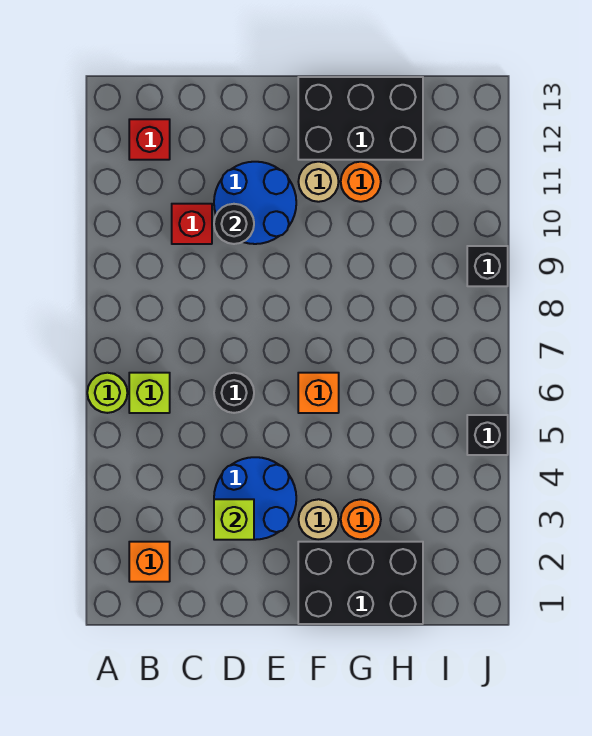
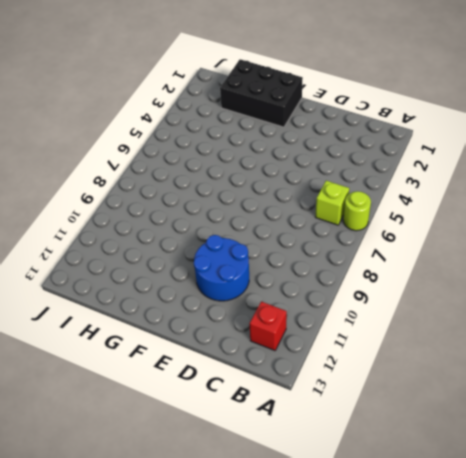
none -> orange 1x1 brick [129,542,170,582]
none -> red 1x1 brick [172,204,212,244]
none -> blue 2x2 round brick [214,457,296,540]

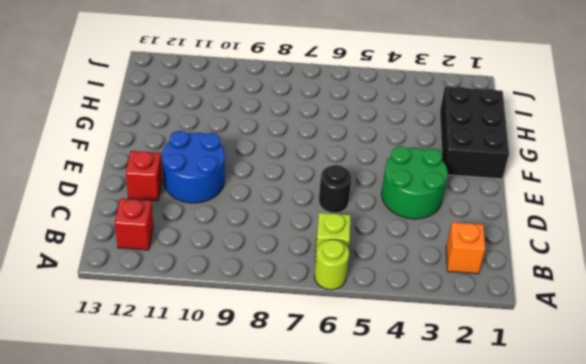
green 2x2 round brick [382,146,448,219] -> blue 2x2 round brick [214,457,296,540]
red 1x1 brick [126,151,162,201] -> red 1x1 brick moved to [172,204,212,244]
none -> tan 1x1 round brick [298,499,339,540]
none -> orange 1x1 brick [298,373,339,413]
none -> tan 1x1 round brick [298,162,339,202]

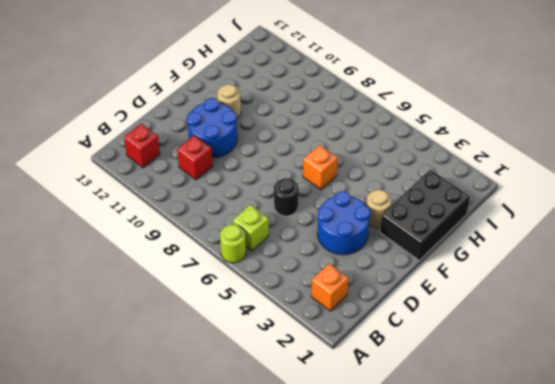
none -> black 2x3 brick [298,77,423,160]
none -> orange 1x1 round brick [341,499,381,540]
none -> orange 1x1 round brick [341,162,381,202]

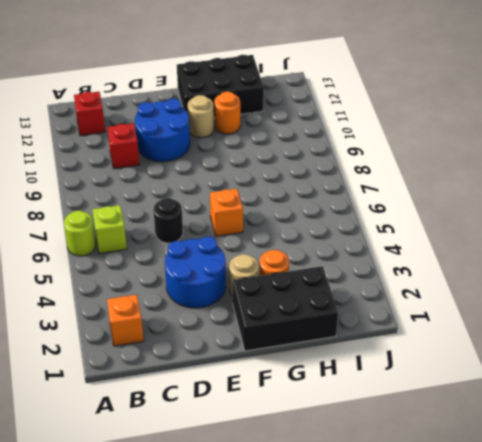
none -> black 1x1 brick [467,415,508,455]
none -> black 1x1 brick [467,246,508,286]
none -> lime 1x1 brick [214,499,254,540]

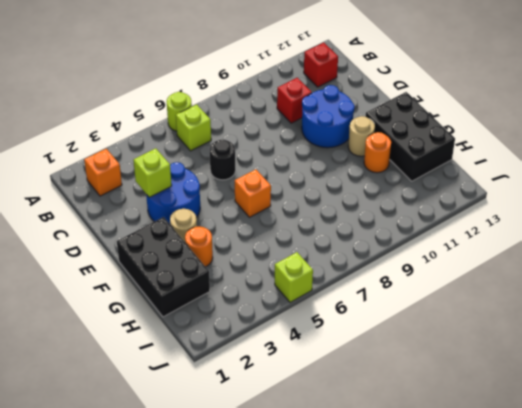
lime 1x1 brick [275,252,313,302] -> black 1x1 brick [467,415,508,455]
none -> black 1x1 brick [467,246,508,286]
none -> black 1x1 round brick [214,204,254,244]

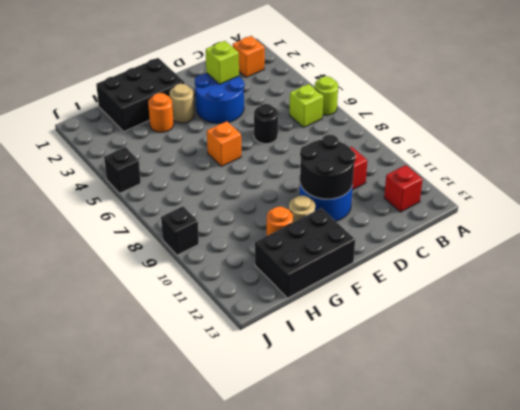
black 2x2 round brick [300,135,355,199] -> black 1x1 round brick [214,204,254,244]

